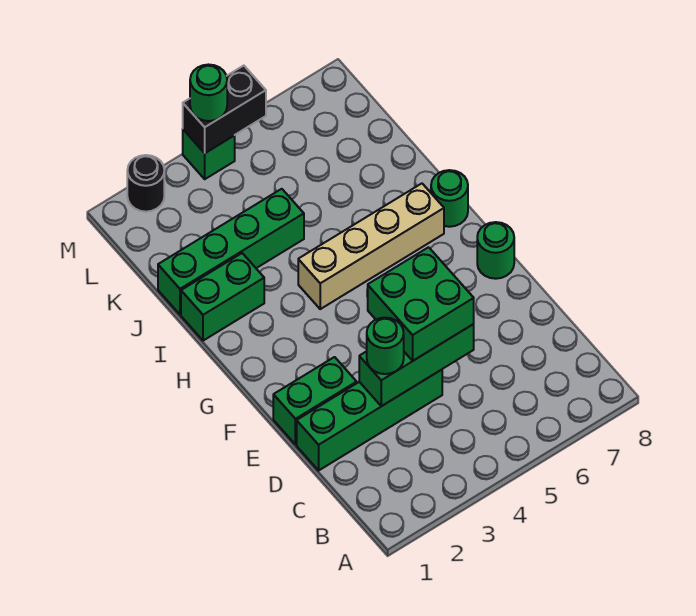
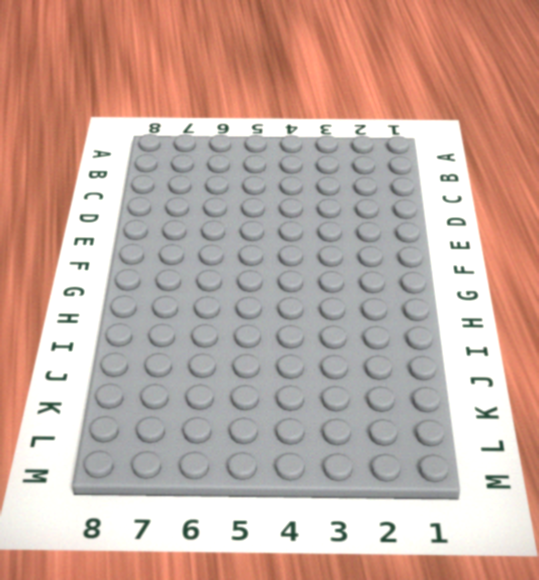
none -> green 1x4 brick [297,370,442,470]
none -> green 1x2 brick [273,357,357,445]
none -> green 1x1 round brick [477,222,514,279]

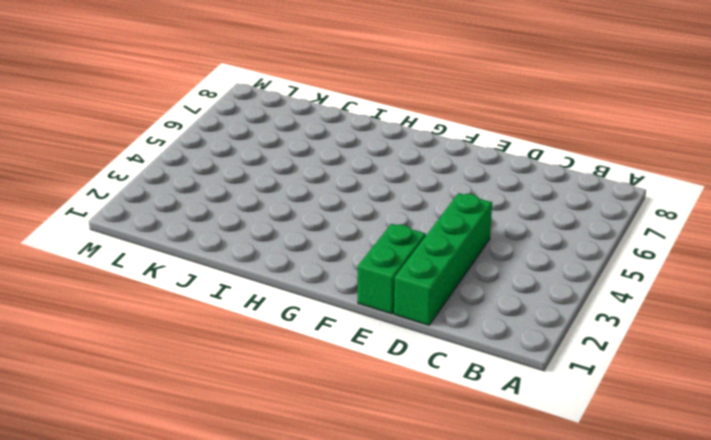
none -> green 1x1 round brick [477,222,514,279]
none -> tan 1x4 brick [298,184,444,309]
none -> green 1x1 round brick [431,170,468,227]

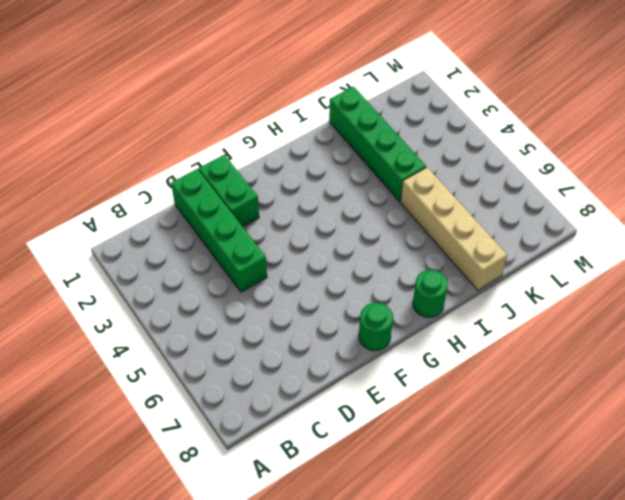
tan 1x4 brick [401,167,507,290] -> tan 1x4 brick moved to [298,184,444,309]
none -> green 1x2 brick [181,253,264,341]
none -> black 1x1 round brick [127,155,164,212]
none -> green 1x1 brick [183,130,235,179]

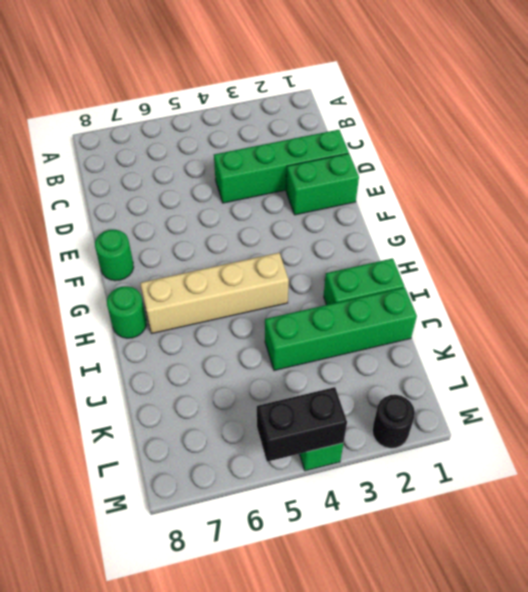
none -> green 1x3 brick [359,324,474,406]
none -> green 1x1 round brick [367,318,404,374]
none -> green 2x2 brick [368,247,474,361]

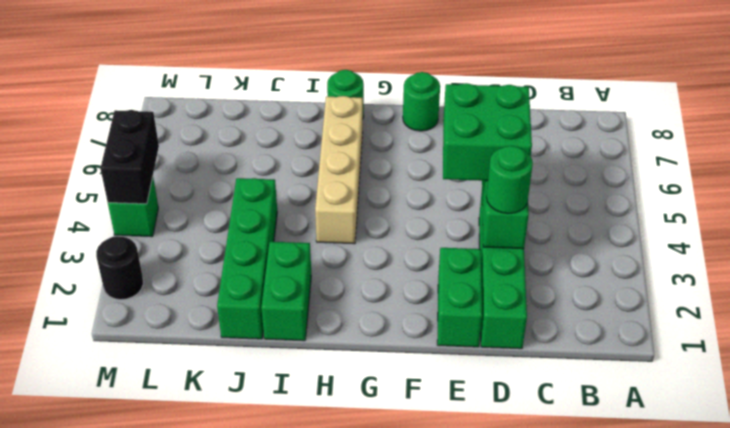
none -> green 1x1 round brick [190,65,227,121]

